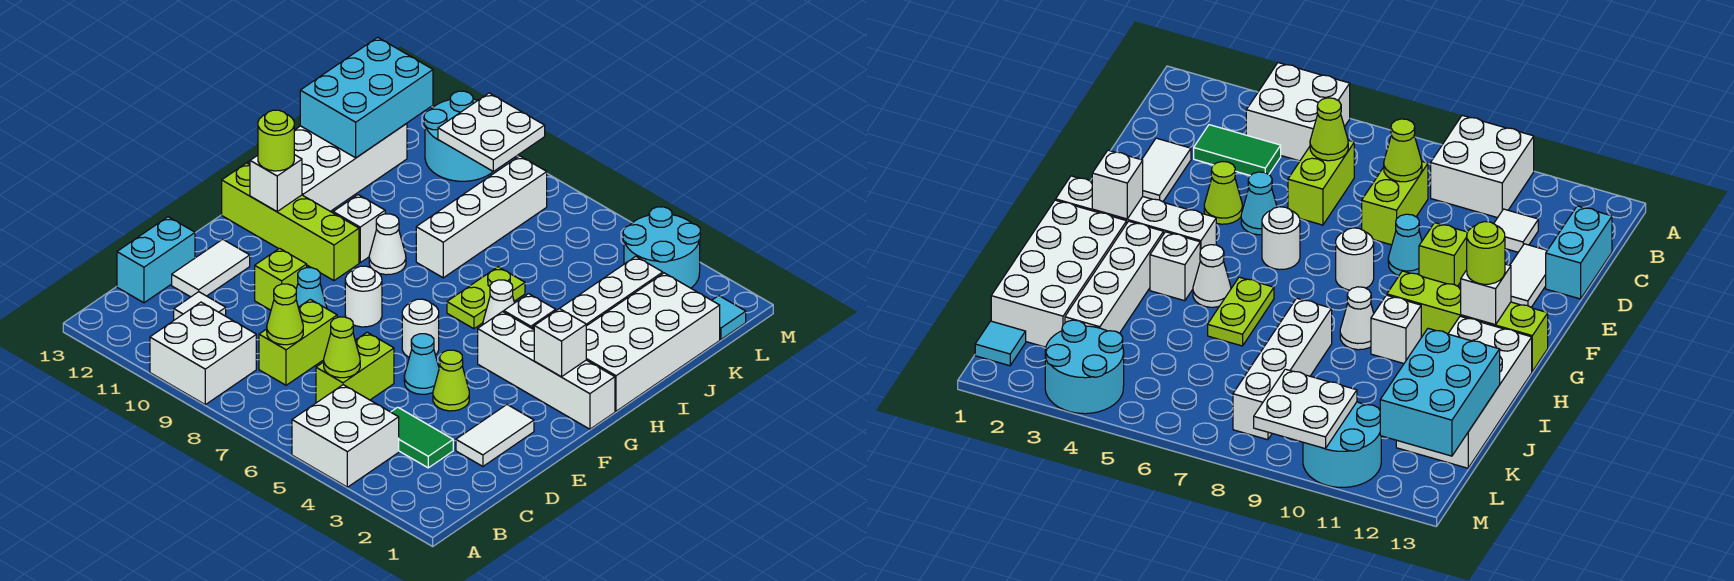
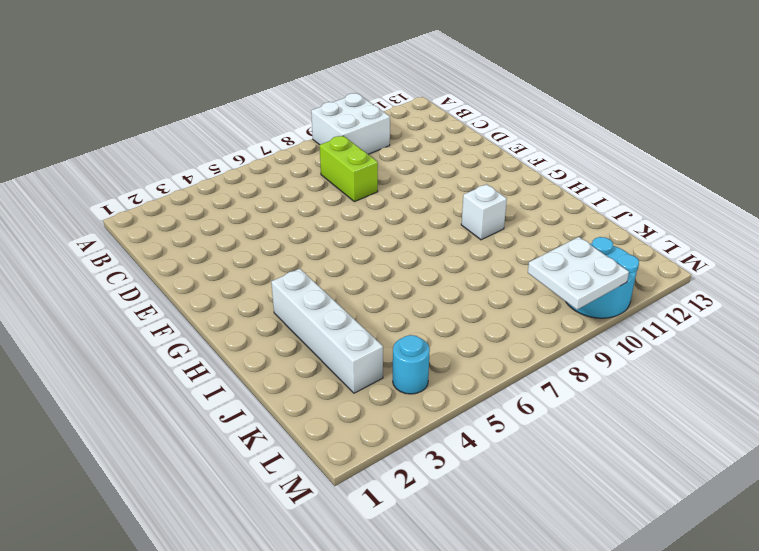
cyan 1x1 round brick [393,335,430,394] -> cyan 2x2 round brick [623,207,700,288]
none -> white 2x2 brick [292,385,399,487]
none -> green 1x2 tile [391,407,453,468]
none -> lime 1x2 brick [316,332,394,403]
none -> white 1x1 tile [174,292,226,320]

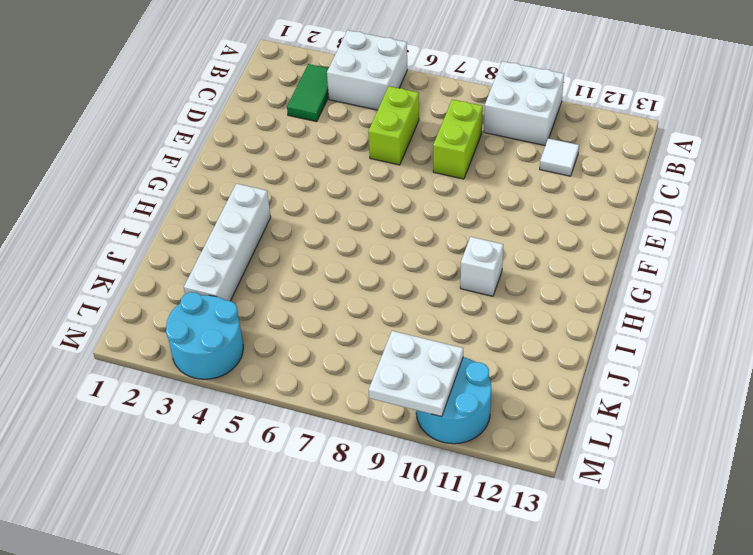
green 1x2 tile [287,64,329,122] -> green 1x2 tile turned to [391,407,453,468]
none -> cyan 1x2 brick [117,217,195,303]
none -> white 1x2 tile [456,405,534,466]
none -> white 1x2 tile [172,239,250,297]
none -> lime 1x1 cone [433,350,469,411]

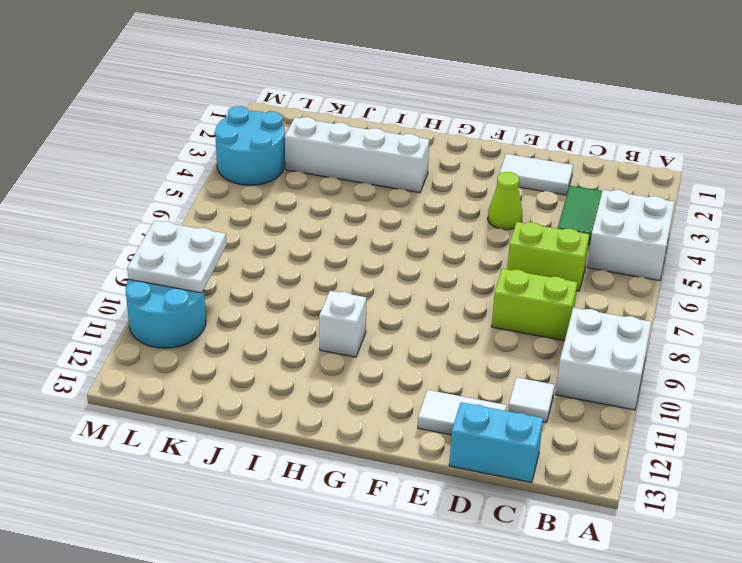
none -> cyan 1x1 cone [404,334,439,394]
none -> cyan 1x1 cone [296,268,327,309]
none -> lime 1x1 brick [255,248,307,310]
none -> white 1x1 round brick [402,299,439,357]

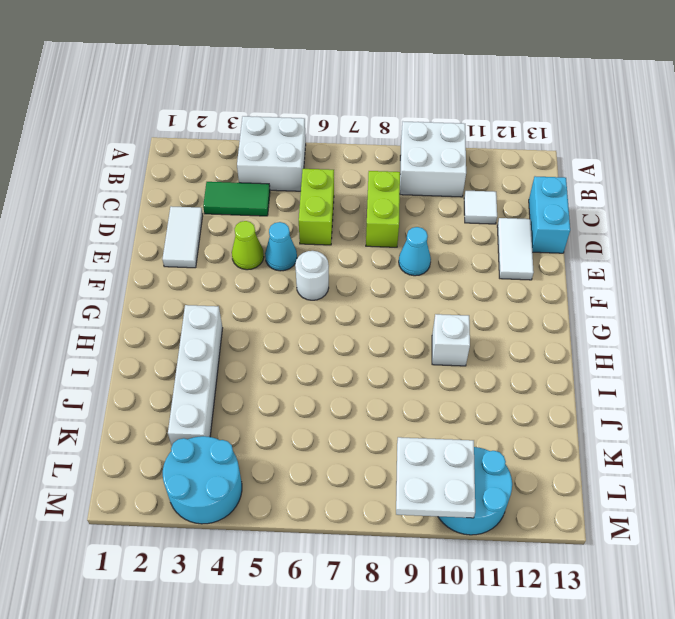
none -> lime 1x1 brick [255,248,307,310]
none -> white 1x1 round brick [345,266,382,327]
none -> white 1x4 brick [478,312,615,429]
none -> lime 1x4 brick [222,163,359,281]

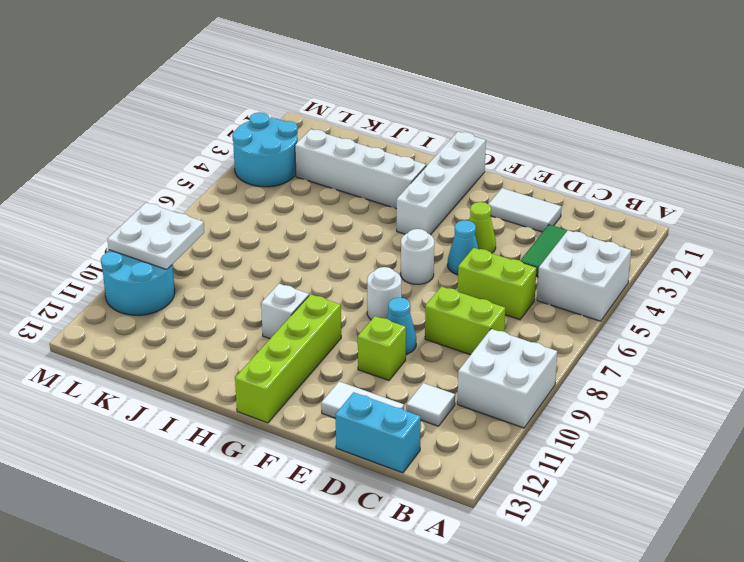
none -> white 2x4 brick [586,273,720,411]
none -> white 1x1 brick [504,294,556,328]
none -> white 1x1 cone [483,280,514,324]
none -> lime 1x2 plate [447,267,525,329]

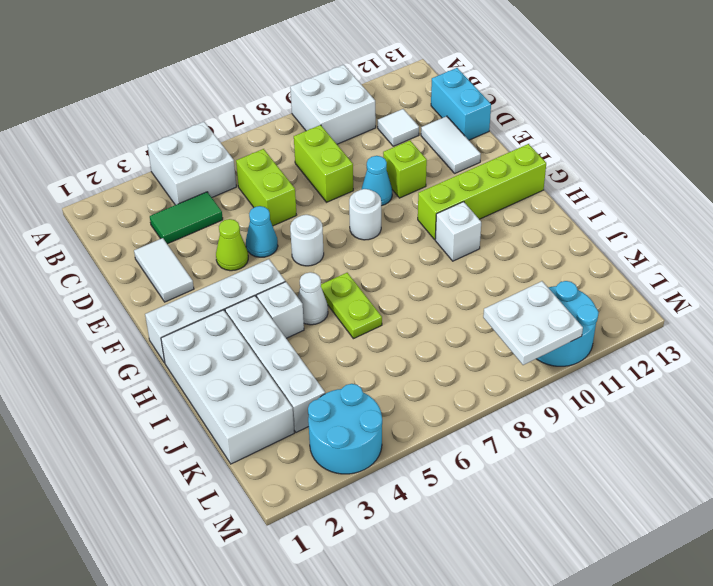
none -> white 1x1 cone [369,214,406,275]
none -> white 2x4 brick [248,123,407,211]
none -> white 1x4 brick [416,156,547,278]
none -> cyan 1x1 tile [712,296,746,340]

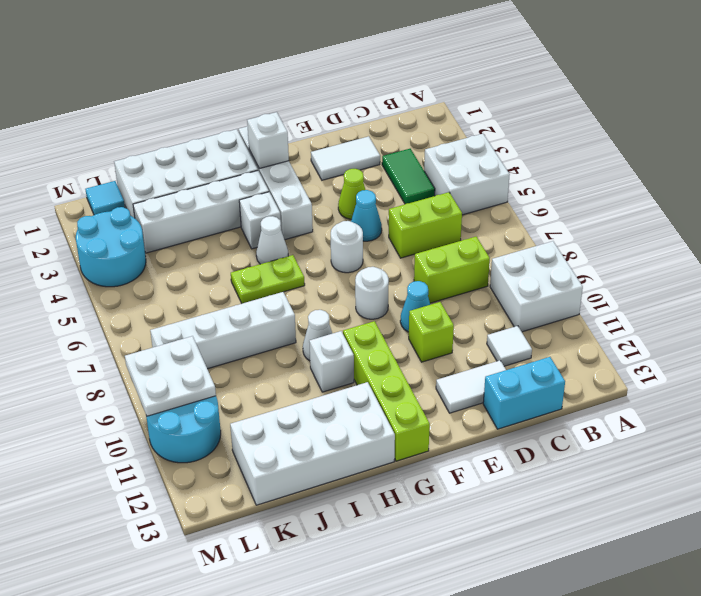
none -> lime 1x1 cone [324,317,360,378]
none -> lime 1x1 cone [267,284,303,345]
none -> white 1x1 brick [250,155,302,212]
none -> cyan 2x3 brick [300,37,433,158]

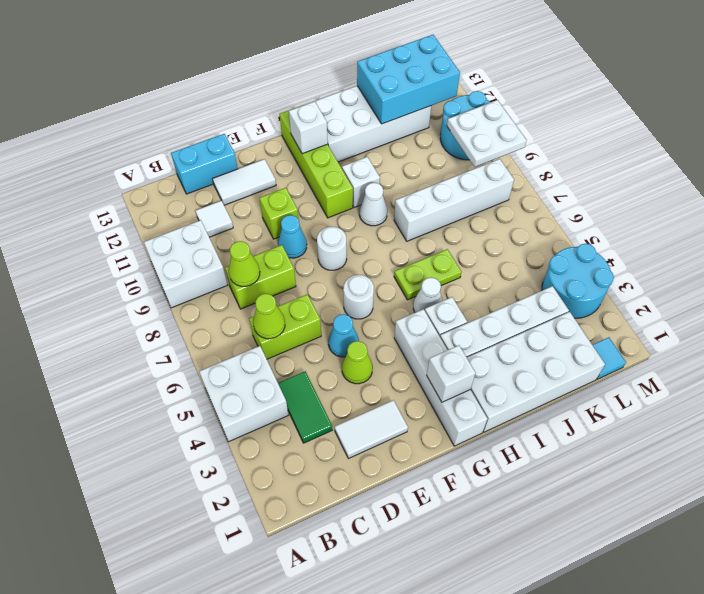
none -> lime 1x1 round brick [258,110,294,171]

